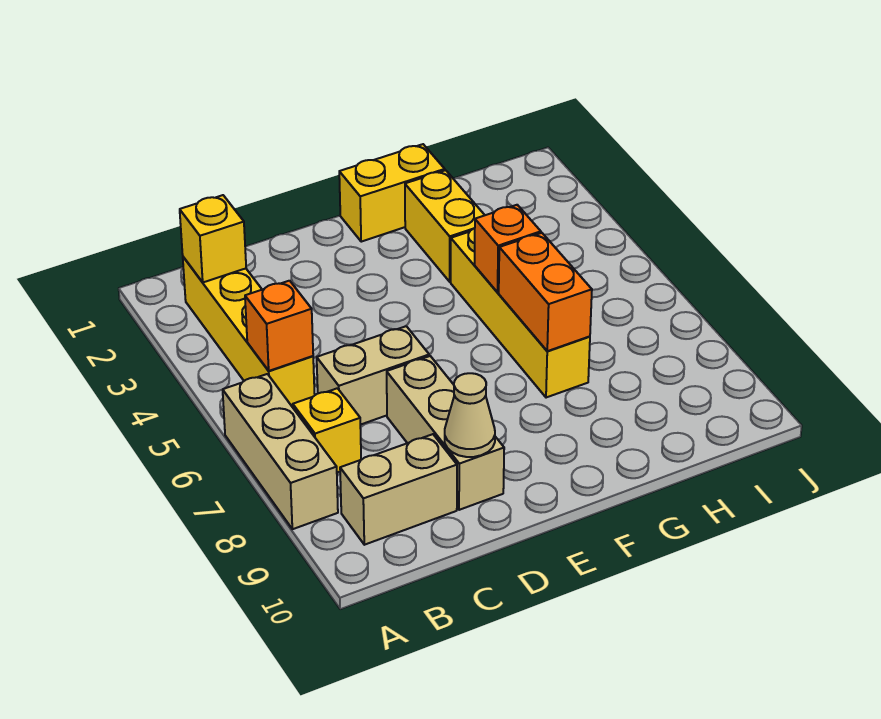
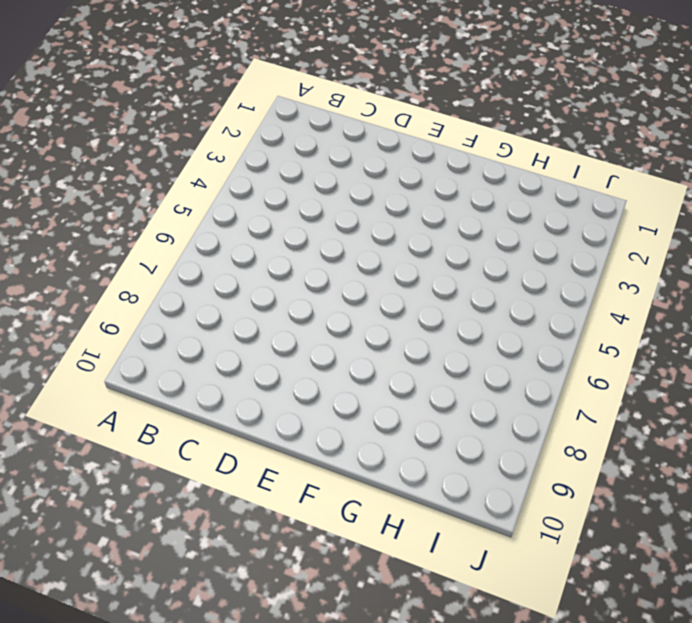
none -> tan 1x3 brick [223,374,338,529]
none -> yellow 1x4 brick [183,257,315,407]
none -> yellow 1x1 brick [293,388,361,472]

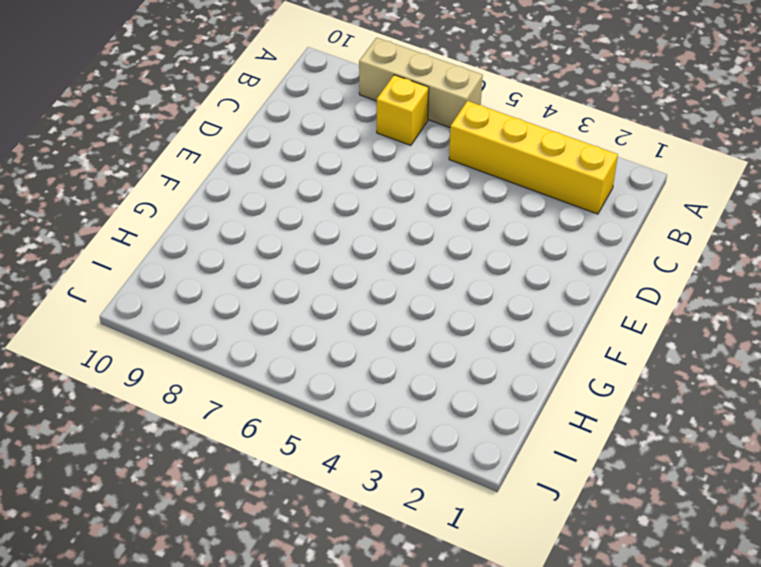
none -> tan 1x2 brick [340,434,457,545]
none -> tan 1x2 brick [317,326,429,425]
none -> tan 1x3 brick [387,356,504,510]

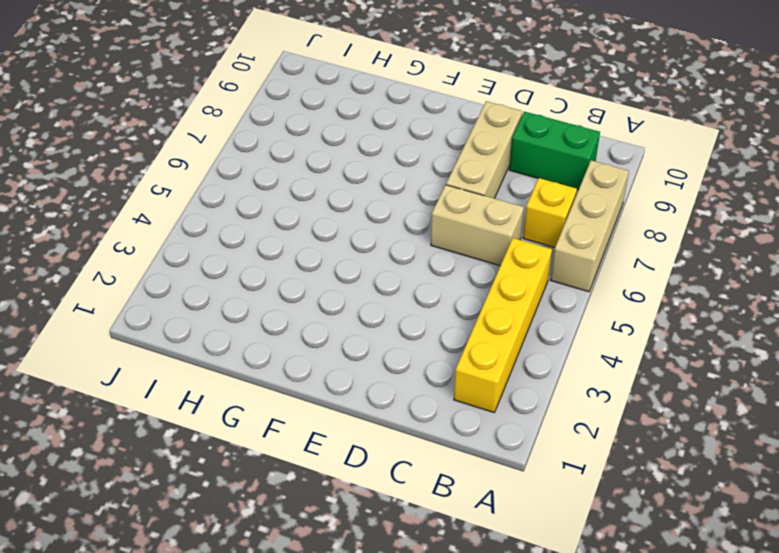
green 1x2 brick [509,112,600,190] -> tan 1x2 brick [340,434,457,545]
none -> yellow 1x2 brick [339,144,445,242]
none -> yellow 1x2 brick [405,170,485,282]
none -> yellow 1x4 brick [451,228,590,398]

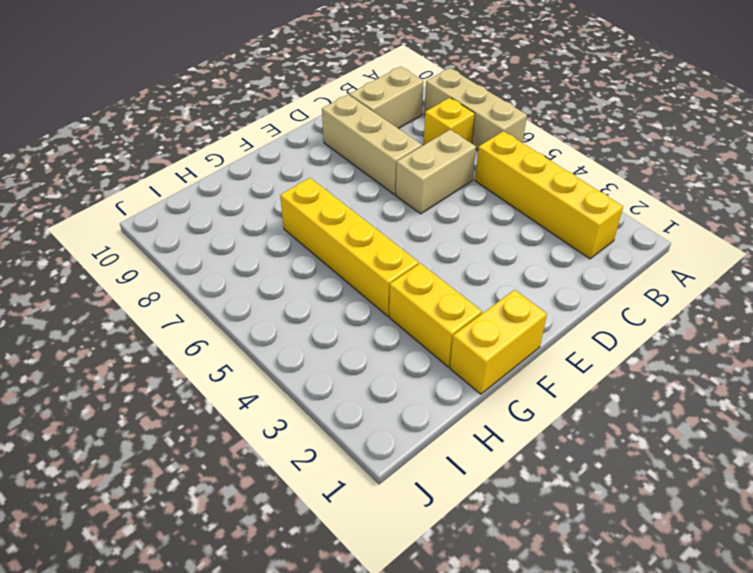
none -> yellow 1x1 brick [180,195,246,282]
none -> orange 1x1 brick [245,281,313,371]
none -> tan 1x1 cone [445,373,495,457]

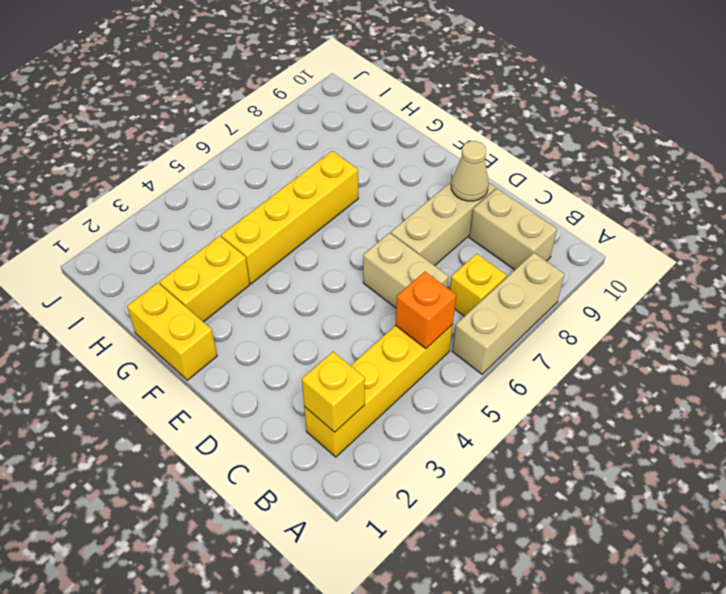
none -> orange 1x1 brick [475,205,541,292]
none -> orange 1x2 brick [499,233,592,351]

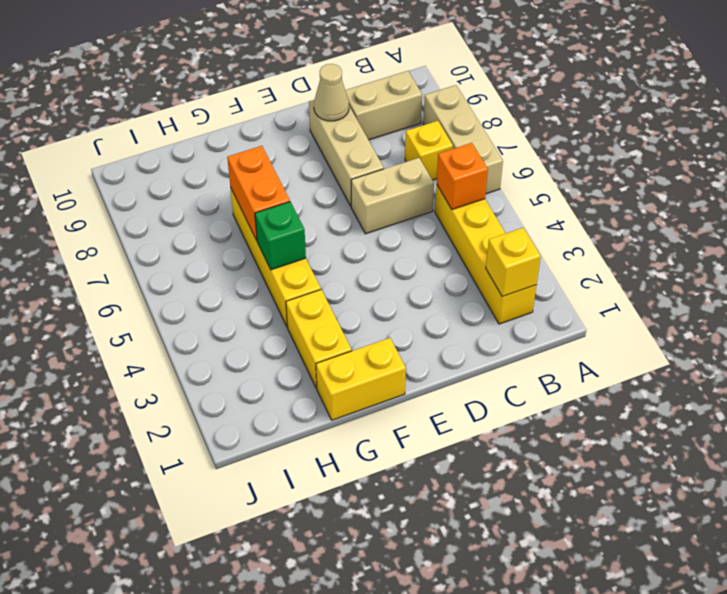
green 1x1 brick [255,202,306,270] -> orange 1x1 brick [475,205,541,292]

